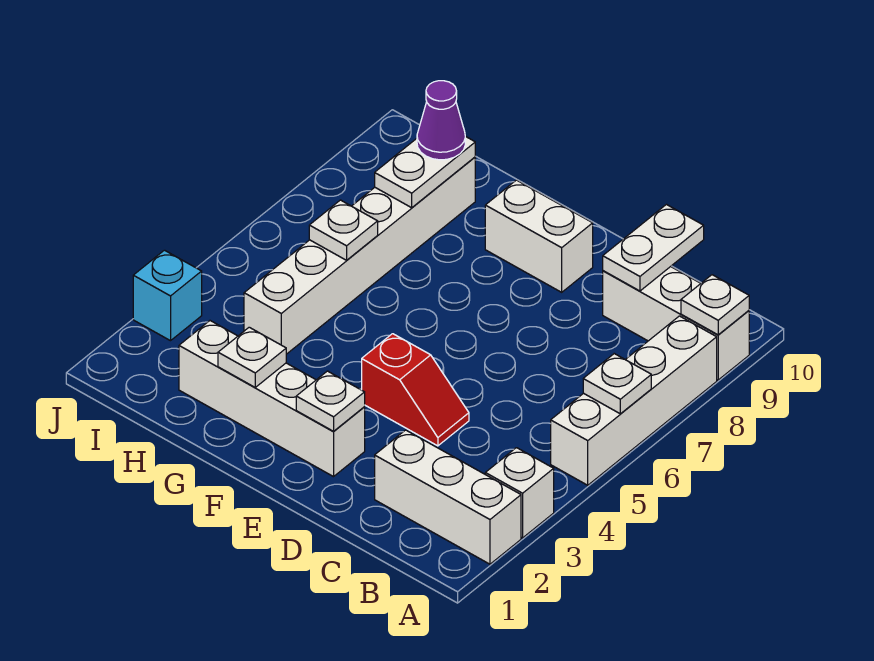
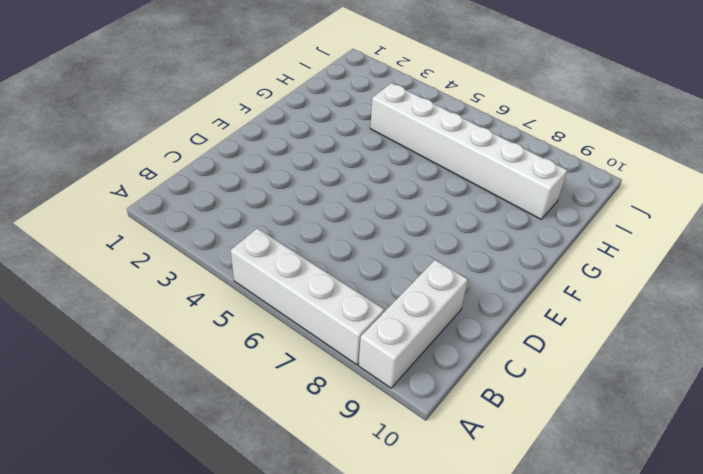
none -> white 1x3 brick [375,430,521,564]
none -> white 1x1 brick [485,448,554,538]
none -> red 1x2 slope [362,334,469,446]

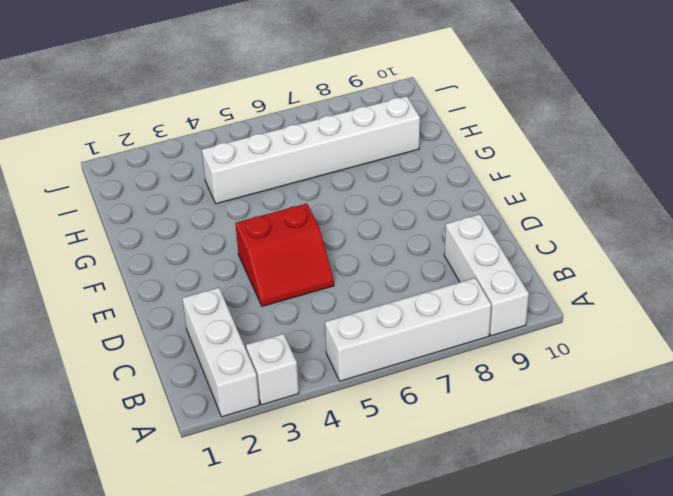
red 2x2 slope [235,203,334,306] -> red 1x2 slope [362,334,469,446]
none -> white 1x4 brick [179,321,365,477]
none -> white 1x2 brick [485,180,593,292]
none -> cyan 1x1 brick [133,250,202,341]

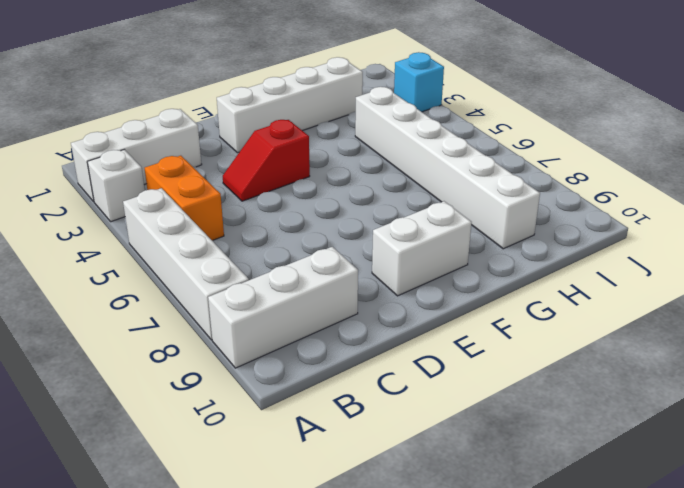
orange 1x2 brick [145,156,224,240] -> none
none -> white 1x1 plate [583,354,651,414]
none -> white 1x1 plate [681,275,749,335]
none -> white 1x2 plate [603,205,704,291]

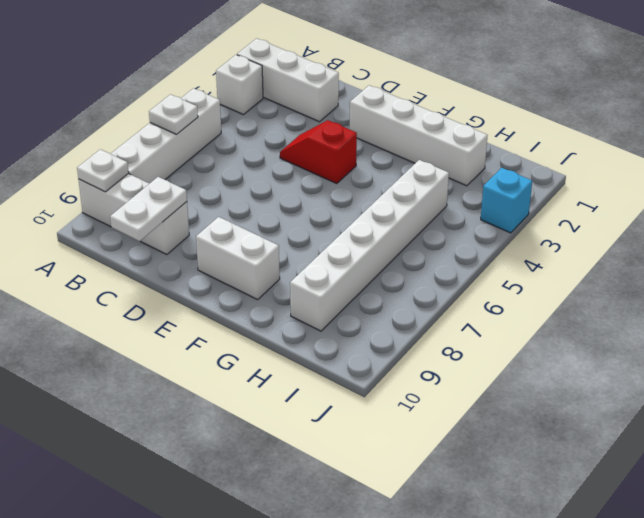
none -> white 1x1 plate [296,371,365,432]
none -> white 1x1 plate [218,327,286,387]
none -> white 1x1 plate [309,200,378,260]

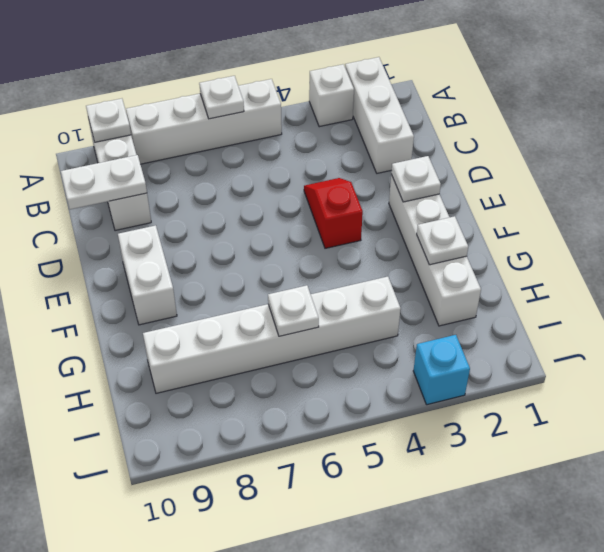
none -> white 1x2 plate [375,136,475,208]
none -> purple 1x1 cone [417,81,465,160]

